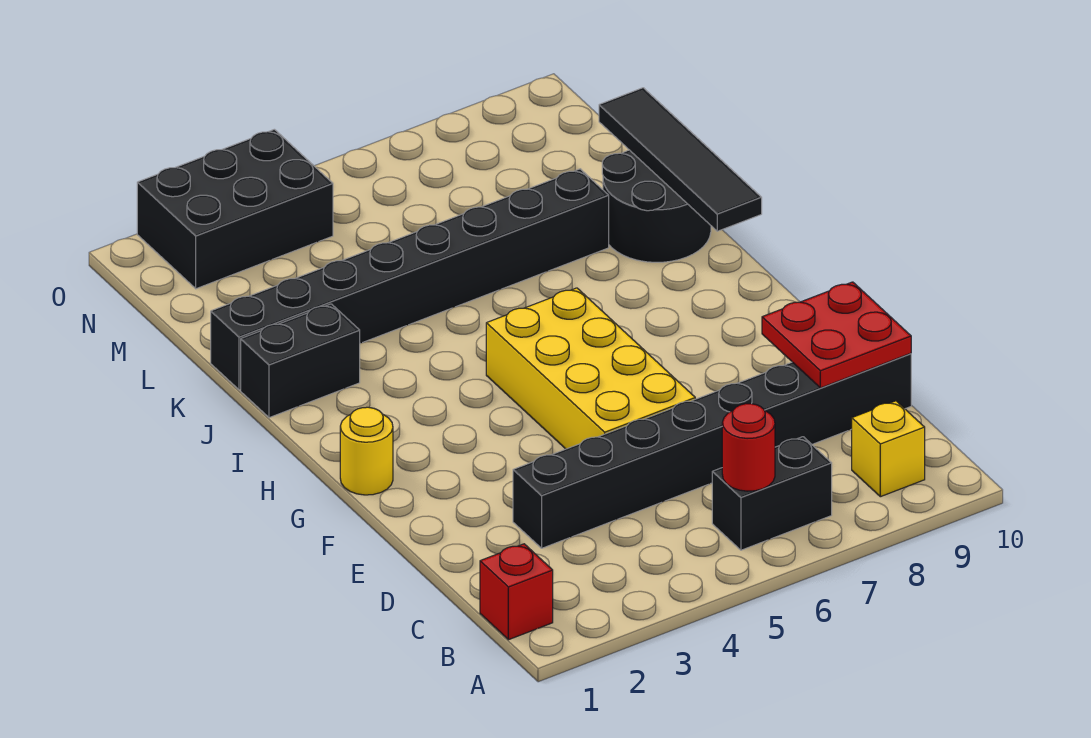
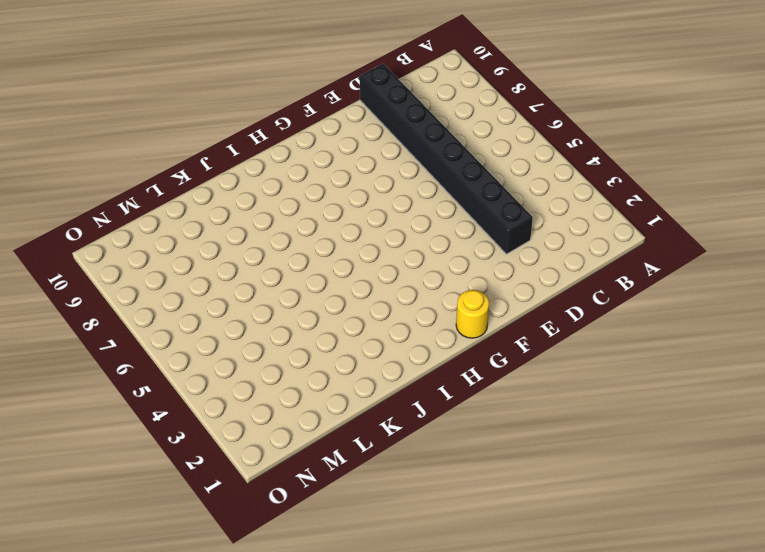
none -> red 1x1 brick [480,544,553,640]
none -> black 1x2 brick [712,437,832,550]
none -> yellow 1x1 brick [851,401,925,497]

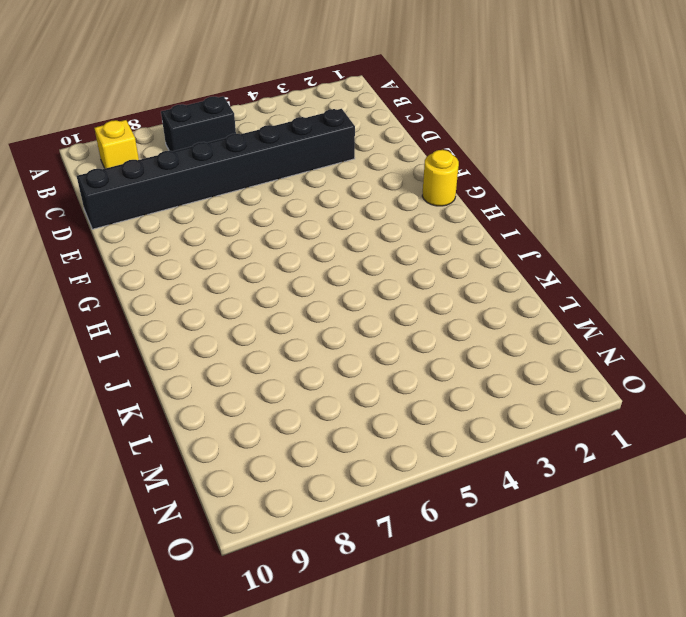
none -> red 1x1 brick [480,544,553,640]
none -> yellow 2x4 brick [486,288,695,449]
none -> black 1x2 brick [241,304,360,418]

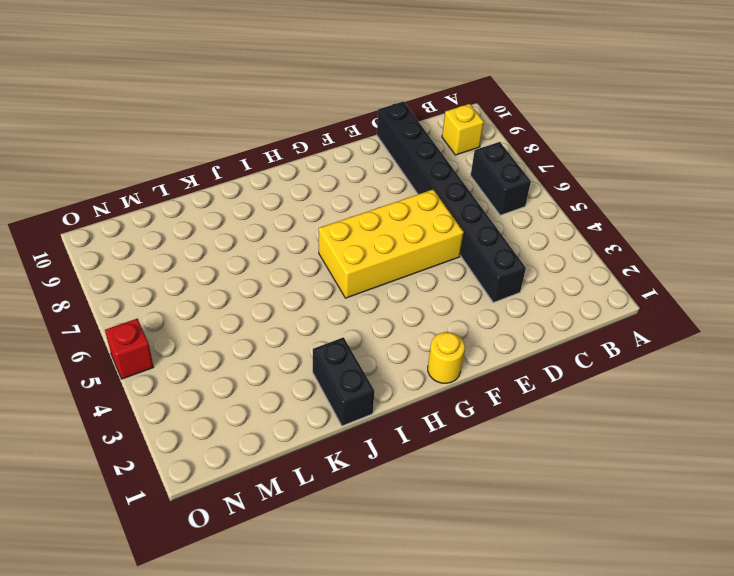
red 1x1 brick [105,319,154,379] -> red 1x1 brick moved to [480,544,553,640]
none -> black 2x2 round brick [602,150,711,262]
none -> black 1x8 brick [211,169,609,390]
none -> black 2x3 brick [137,129,333,289]

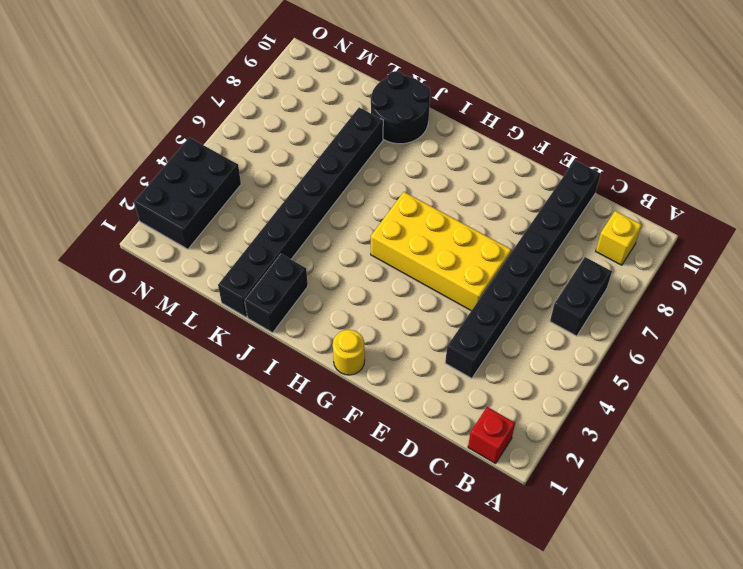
none -> red 1x1 round brick [722,404,775,491]
none -> red 2x2 plate [762,282,911,388]
none -> black 1x4 tile [599,88,762,231]

